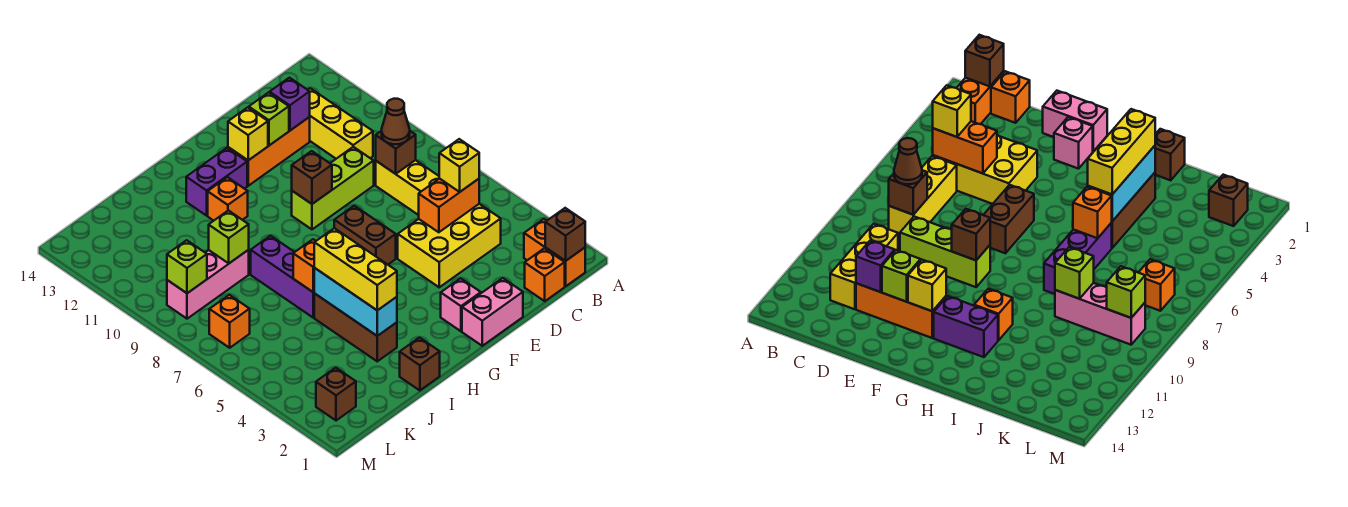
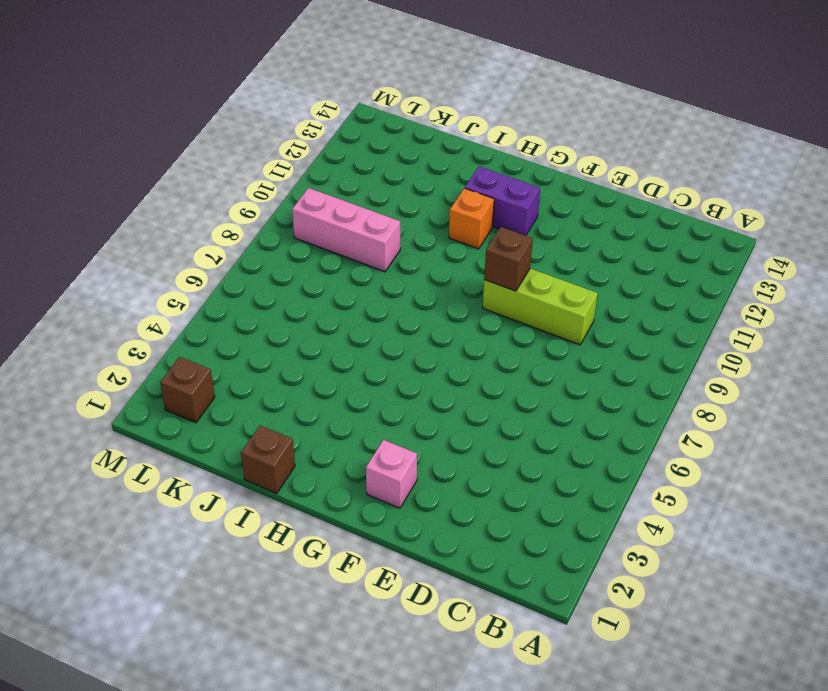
none -> orange 1x2 brick [524,219,585,286]
none -> orange 1x1 brick [525,248,565,301]
none -> yellow 2x3 brick [398,204,501,287]
none -> yellow 1x3 brick [376,160,440,215]

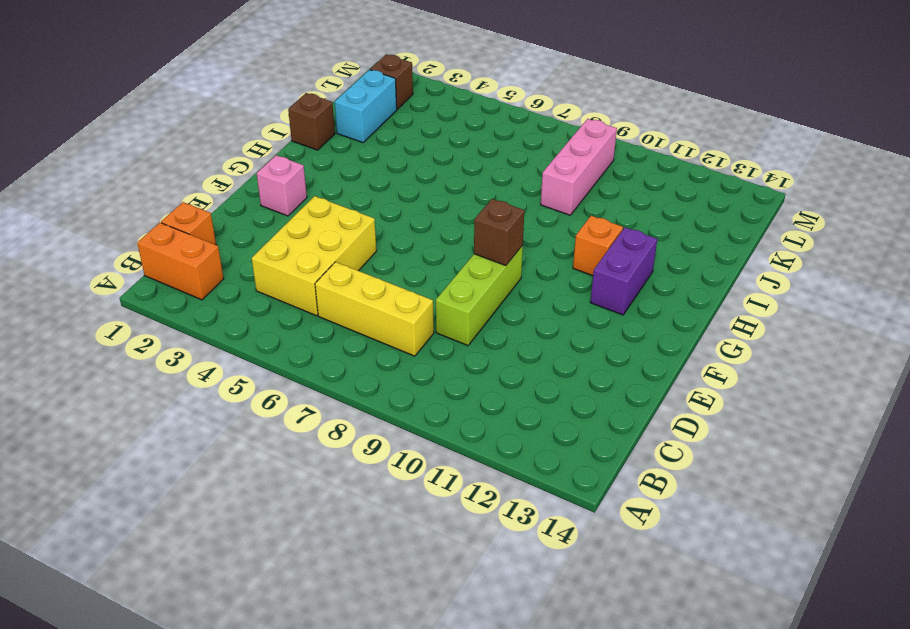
cyan 1x2 brick [335,70,397,143] -> none
none -> yellow 1x3 brick [308,88,373,159]
none -> orange 1x3 brick [228,117,310,186]
none -> pink 1x2 brick [462,278,523,346]
none -> brown 1x2 brick [334,206,396,264]

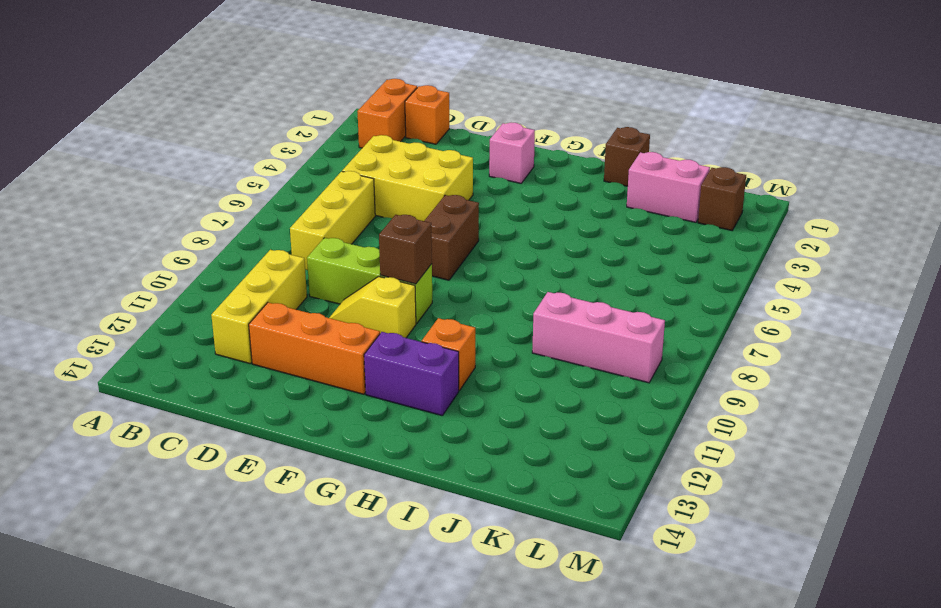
yellow 1x2 slope [329,276,416,338] -> none
pink 1x2 brick [627,152,710,222] -> pink 1x2 brick moved to [462,278,523,346]
none -> brown 1x3 brick [314,294,397,361]
none -> purple 1x3 brick [251,236,315,318]
none -> orange 1x1 brick [209,295,250,348]
none -> brown 1x1 brick [545,208,585,261]

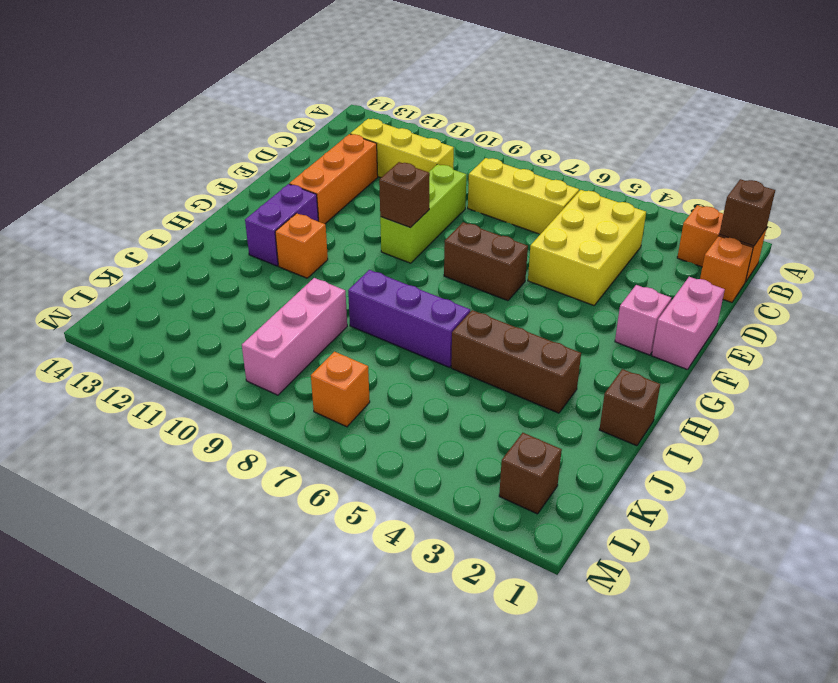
none -> orange 1x2 brick [419,179,479,232]
none -> brown 1x1 brick [376,131,416,174]
none -> purple 1x1 brick [270,78,310,131]
none -> lime 1x1 brick [249,93,289,145]

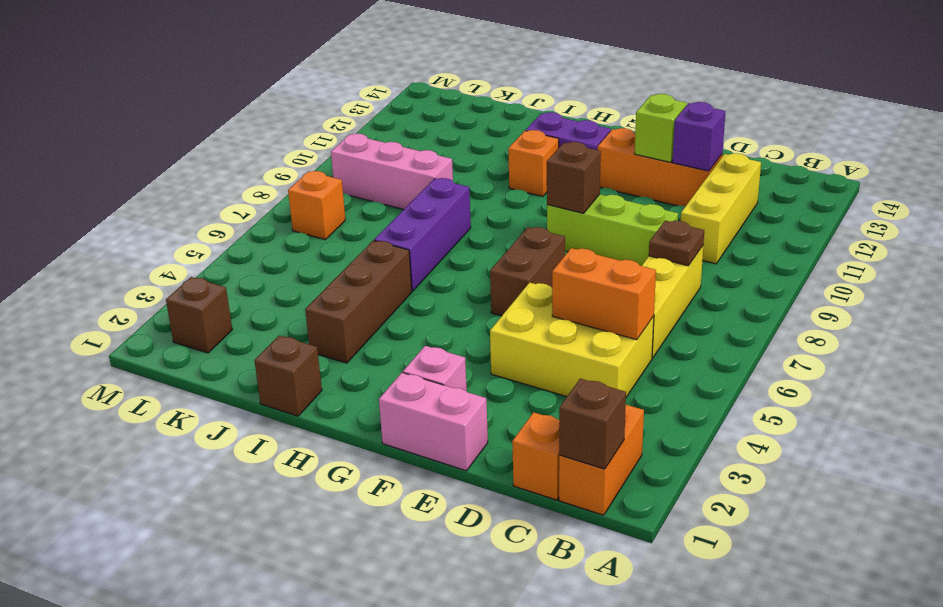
brown 1x1 plate [649,221,704,266] -> brown 1x1 brick [376,131,416,174]
none -> yellow 1x1 brick [228,107,268,160]
none -> cyan 1x3 brick [314,268,397,336]
none -> orange 1x1 brick [293,239,316,292]
none -> lime 1x1 brick [209,210,249,263]

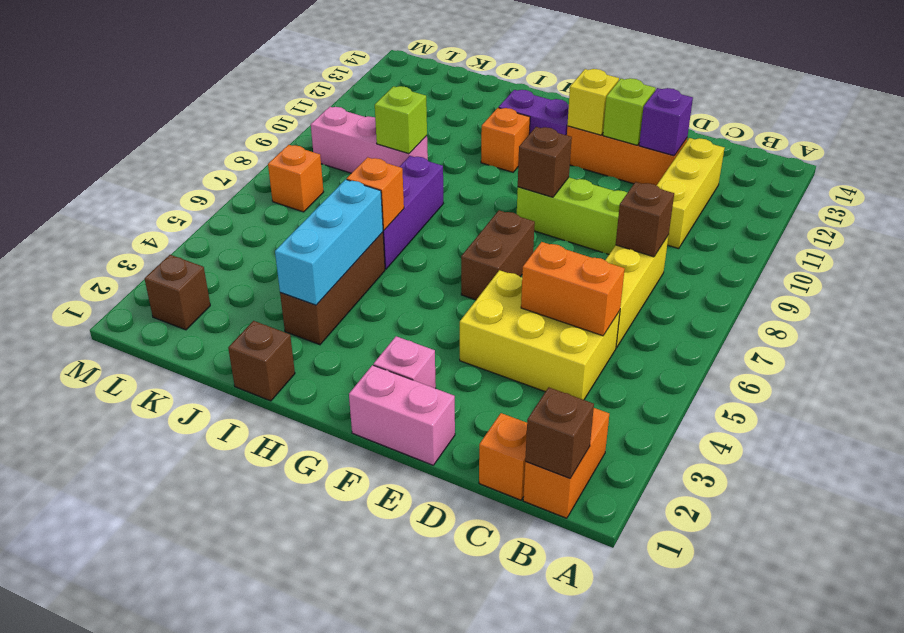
none -> lime 1x1 brick [167,240,207,293]
none -> yellow 1x1 brick [439,139,479,192]
none -> brown 1x1 cone [382,99,410,144]
none -> yellow 1x3 brick [314,228,397,310]

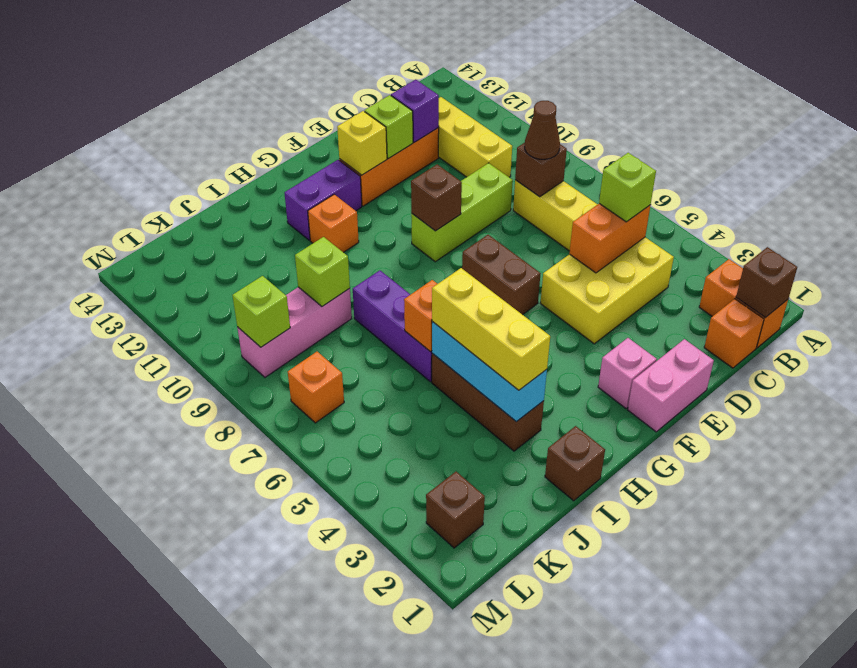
lime 1x1 brick [599,153,656,222] -> yellow 1x1 brick [439,139,479,192]

